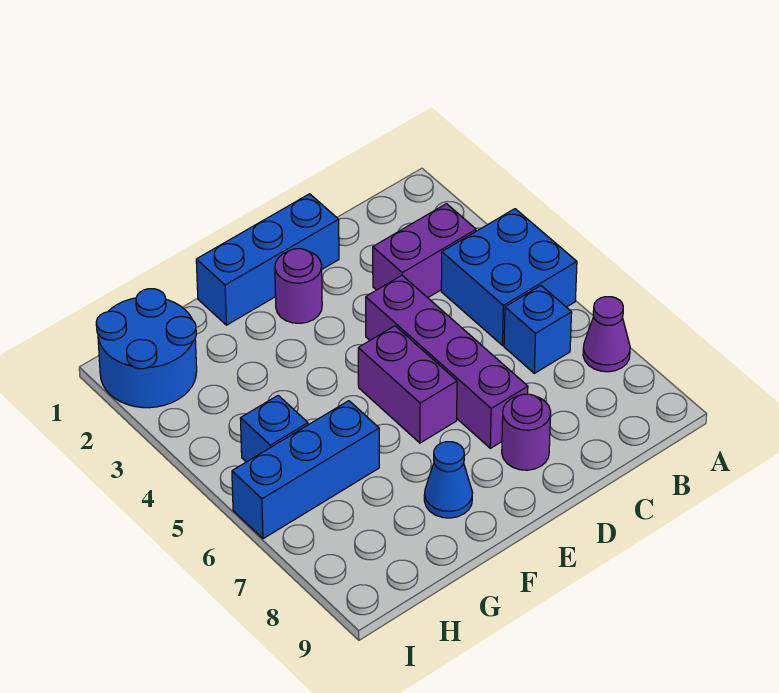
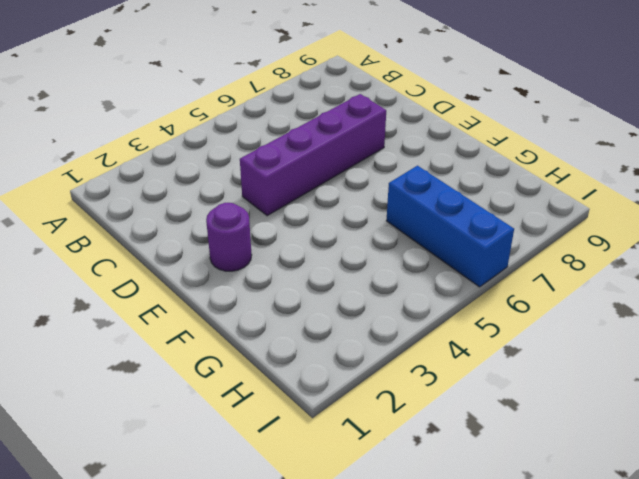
none -> blue 2x2 brick [441,209,577,345]
none -> purple 1x1 cone [583,297,630,372]
none -> purple 1x2 brick [373,204,476,298]

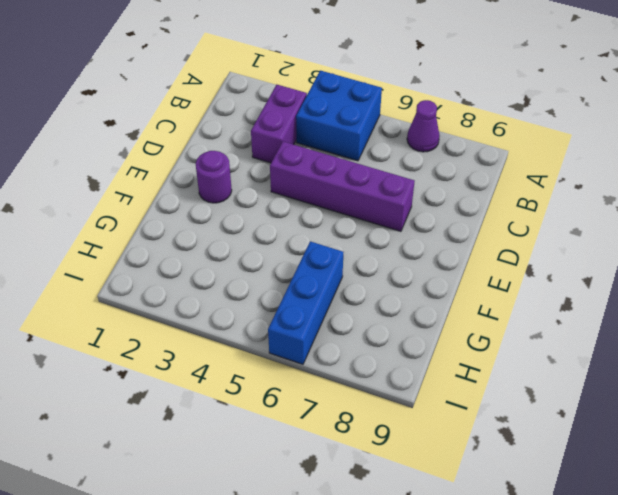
none -> blue 1x1 brick [504,286,572,373]
none -> blue 1x3 brick [196,194,339,325]
none -> purple 1x1 round brick [502,394,551,470]

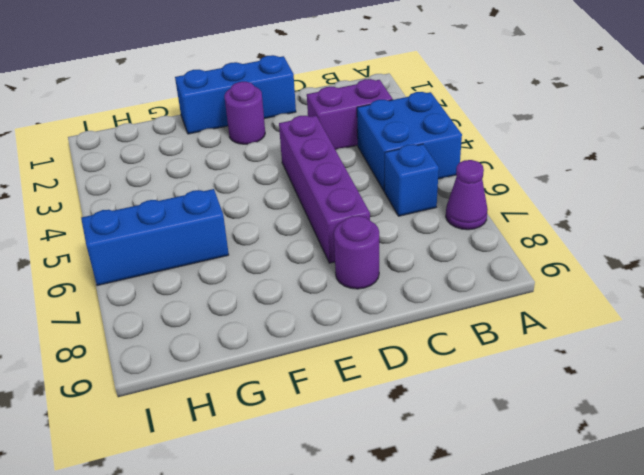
none -> purple 1x2 brick [358,326,457,443]
none -> blue 1x1 cone [424,442,472,518]
none -> blue 2x2 round brick [96,289,197,408]

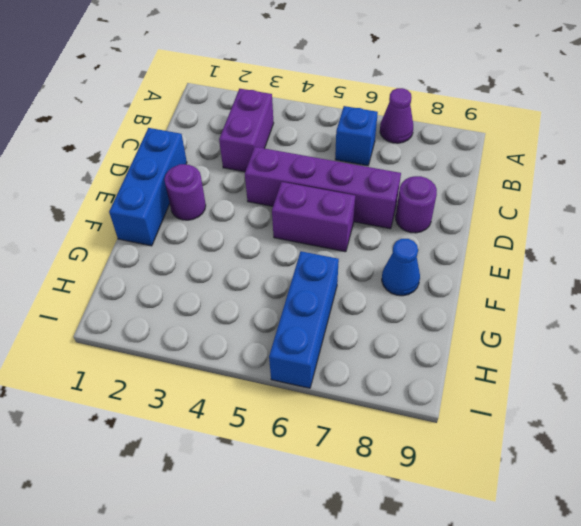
none -> blue 2x2 brick [441,209,577,345]
none -> blue 2x2 round brick [96,289,197,408]
none -> blue 1x1 brick [240,396,308,462]

